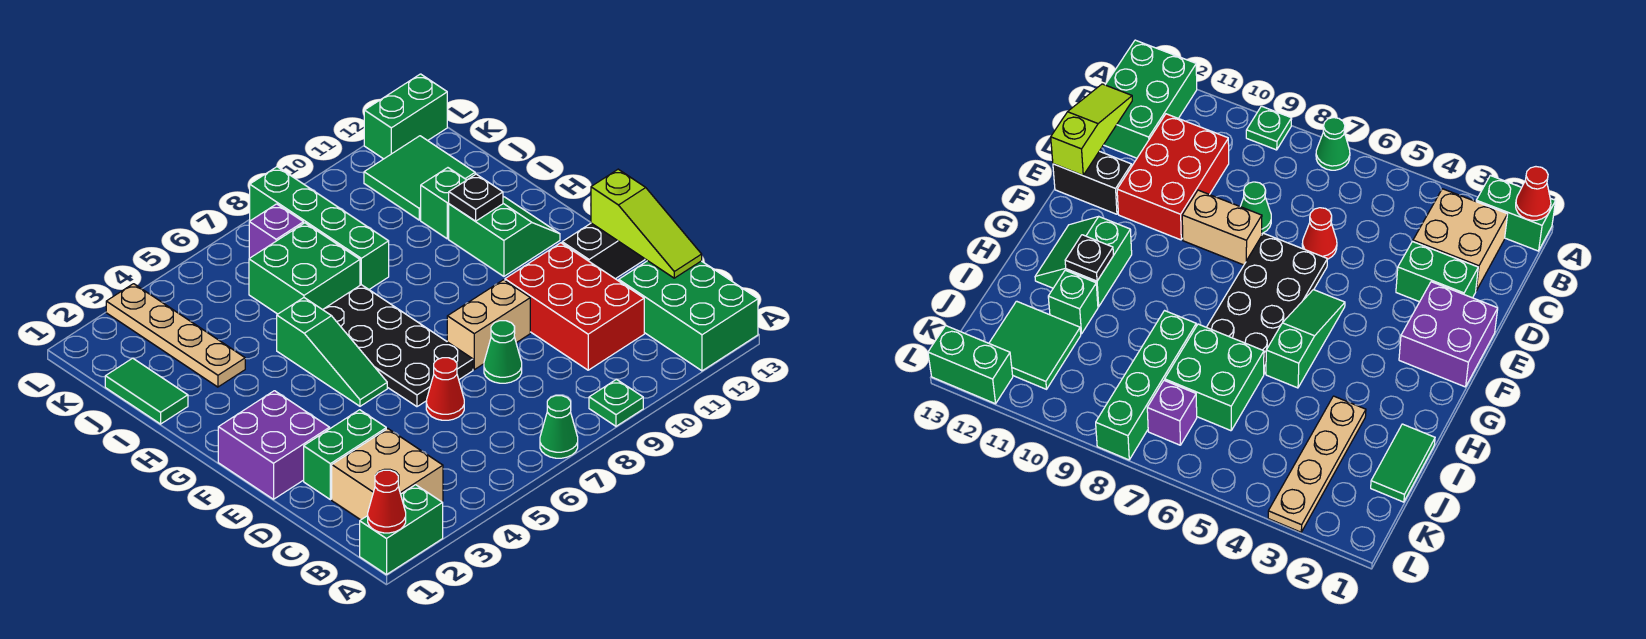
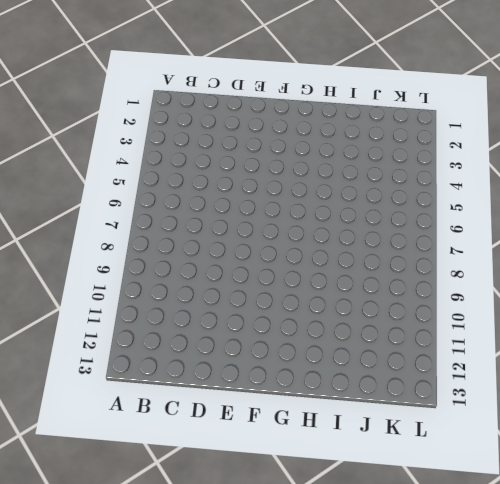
none -> green 1x2 brick [360,485,443,575]
none -> green 1x1 cone [540,396,578,458]
none -> green 1x1 plate [589,379,643,426]

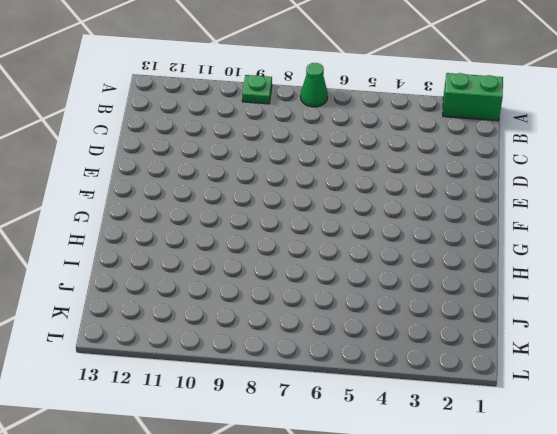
none -> green 2x3 brick [619,261,758,371]
none -> tan 2x2 brick [332,429,443,520]
none -> red 2x3 brick [505,243,644,370]

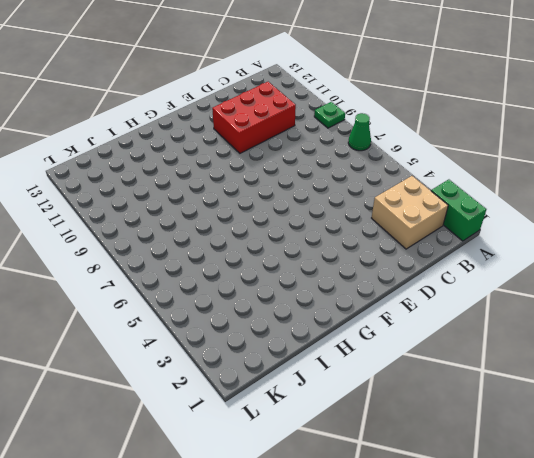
none -> green 2x3 brick [619,261,758,371]
none -> green 1x2 brick [304,410,386,500]
none -> red 1x1 cone [426,358,464,420]

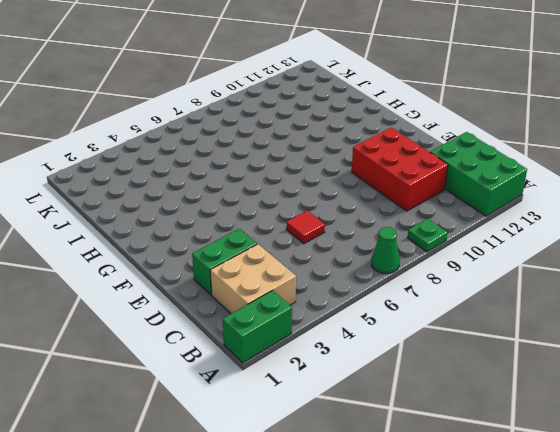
red 1x1 tile [286,211,325,244] -> red 1x1 cone [426,358,464,420]
none -> green 1x1 cone [484,321,522,383]
none -> purple 2x2 brick [218,391,330,499]
none -> black 2x4 plate [323,285,473,407]

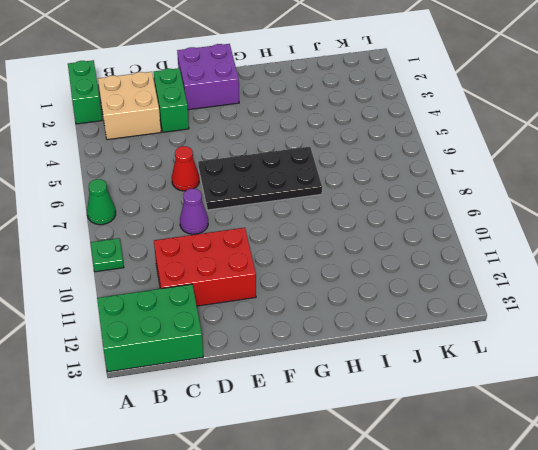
purple 1x1 cone [180,189,208,234] -> green 1x1 cone [484,321,522,383]
none -> tan 1x2 brick [447,280,530,370]
none -> black 1x2 brick [562,223,645,279]
none -> green 1x3 slope [277,298,387,406]

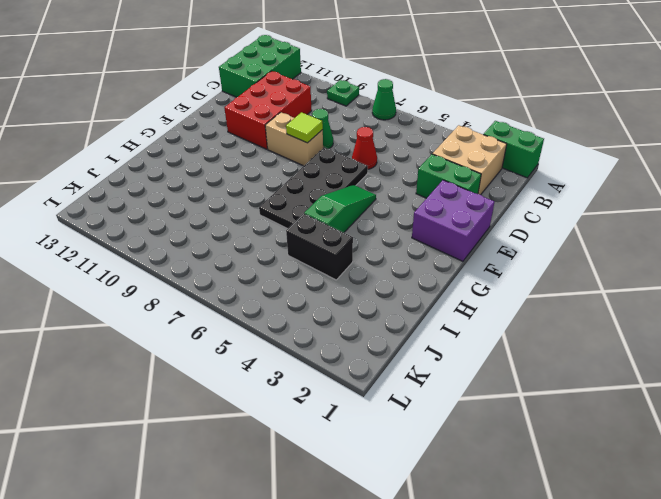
lime 1x1 tile [286,112,323,143] -> none
black 1x2 brick [286,214,353,280] -> black 1x2 brick moved to [562,223,645,279]
none -> green 2x2 slope [449,197,560,276]
none -> green 1x2 tile [105,358,188,424]
none -> tan 1x4 plate [106,284,245,387]

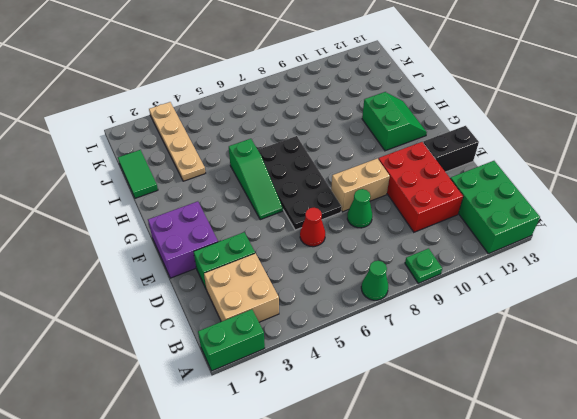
none -> green 2x2 brick [249,223,360,314]
none -> green 1x4 brick [250,167,389,289]
none -> green 1x1 brick [421,168,466,239]

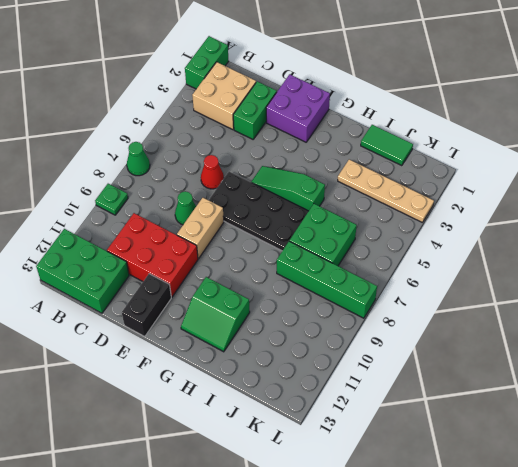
none -> green 1x1 brick [421,168,466,239]
none -> green 2x2 tile [364,136,475,220]
none -> purple 1x1 brick [249,204,303,258]

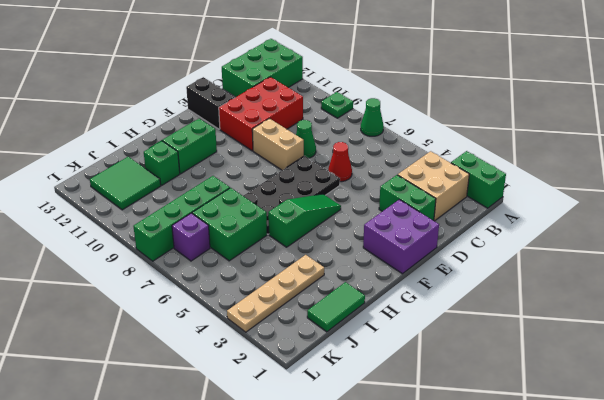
none -> green 1x2 brick [364,74,447,159]
none -> red 1x1 cone [368,470,406,533]
none -> lime 1x3 slope [591,169,702,278]

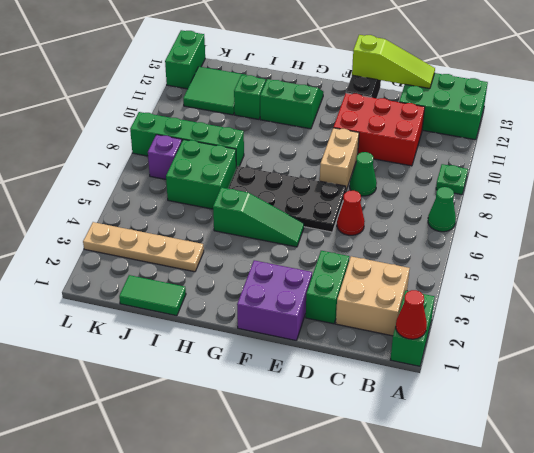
none -> black 1x1 plate [449,174,503,221]

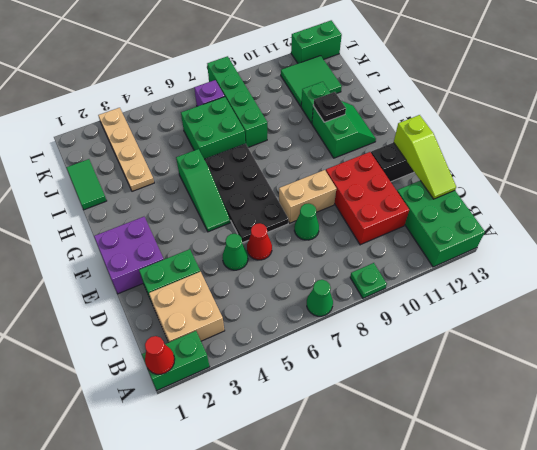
green 1x1 cone [222,234,248,270] -> none

